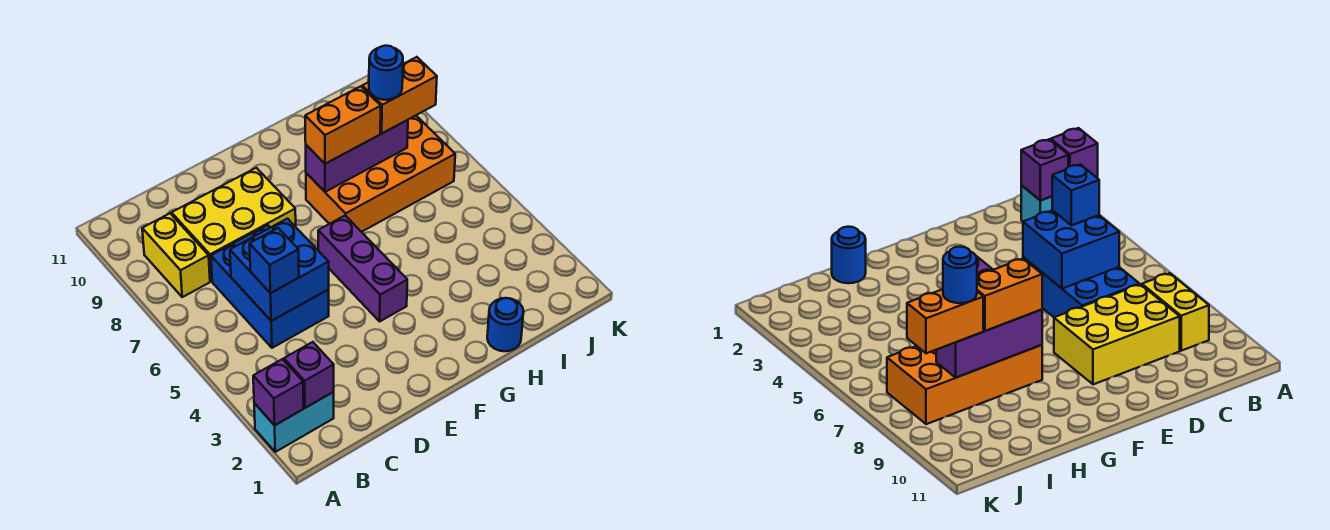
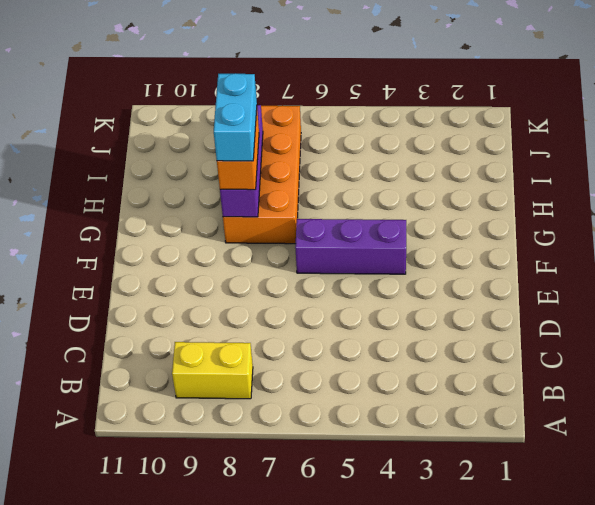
cyan 1x2 brick [214,73,257,161] -> cyan 1x2 brick moved to [254,392,334,452]
none -> blue 2x3 brick [211,225,329,348]
none -> yellow 2x3 brick [172,168,296,281]
none -> blue 1x1 round brick [487,298,523,351]

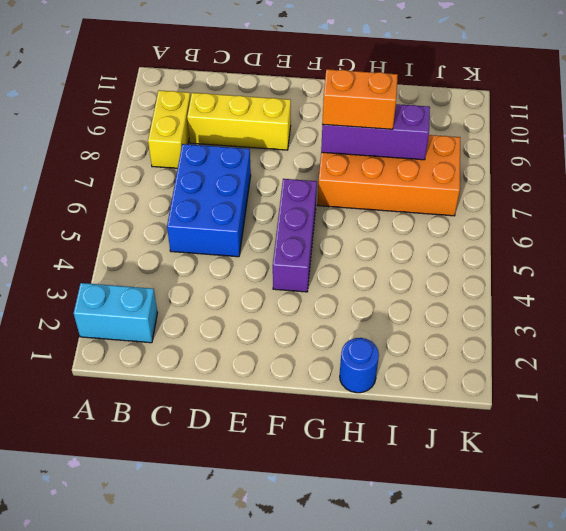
yellow 1x3 brick [187,93,291,150] -> yellow 2x3 brick [172,168,296,281]
none -> purple 1x1 brick [253,359,304,425]
none -> purple 1x1 brick [284,342,334,408]
none -> blue 2x2 brick [230,219,329,321]

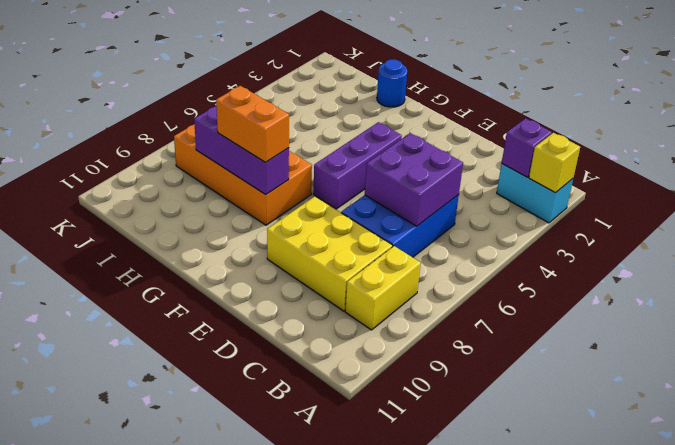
yellow 1x1 brick [529,133,580,193] -> purple 1x1 brick [253,359,304,425]
purple 2x2 brick [365,133,463,226] -> blue 2x2 brick [230,219,329,321]
none -> blue 1x1 brick [250,228,299,293]
none -> orange 1x2 brick [362,57,437,133]
none -> blue 1x1 round brick [369,46,403,100]

